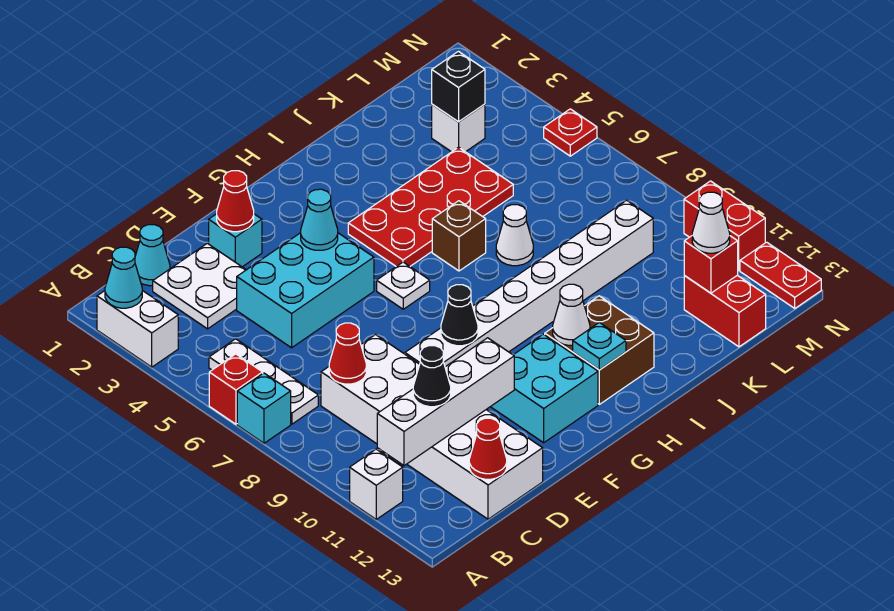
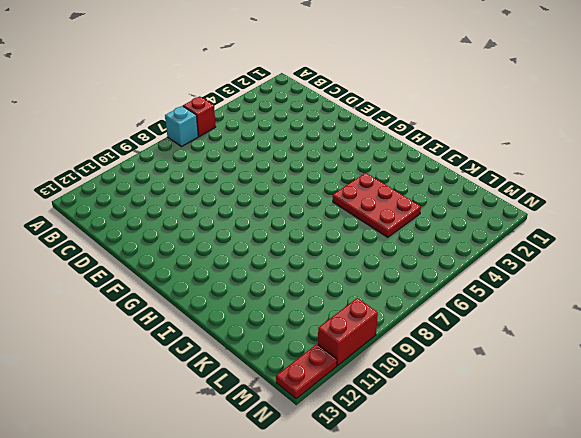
red 2x3 plate [333,173,421,237] -> red 2x4 plate [348,147,513,267]
none -> white 1x2 brick [97,290,178,367]
none -> white 1x1 brick [350,449,403,519]
none -> white 1x3 plate [209,339,318,424]
none -> cyan 1x1 cone [135,225,170,286]

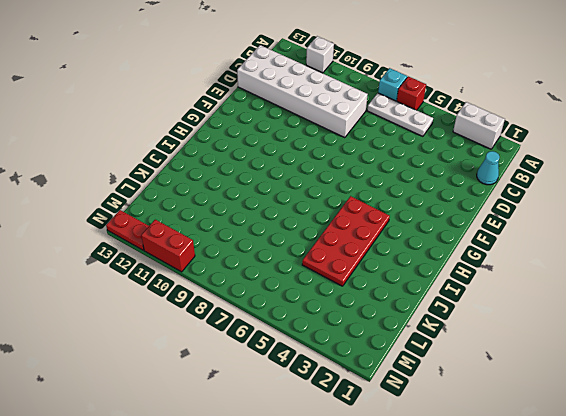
none -> white 2x2 plate [153,243,246,329]
none -> cyan 2x3 brick [237,233,374,348]
none -> cyan 1x1 brick [209,214,262,267]
none -> white 1x8 brick [405,200,653,367]

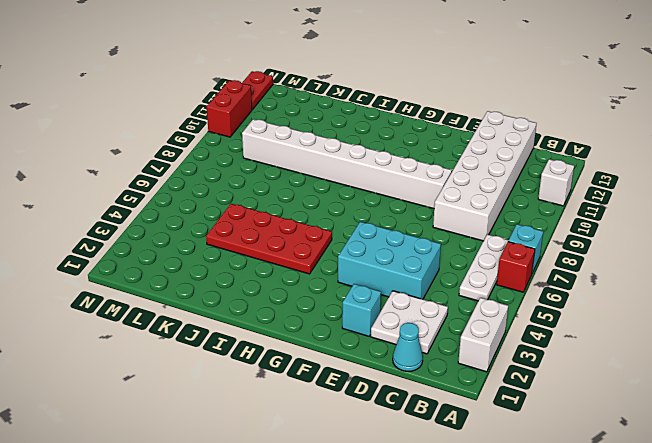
none -> cyan 2x2 brick [491,334,598,443]
none -> white 1x1 plate [377,262,430,309]
none -> brown 2x2 brick [545,296,654,404]
none -> brown 1x1 brick [432,201,486,271]

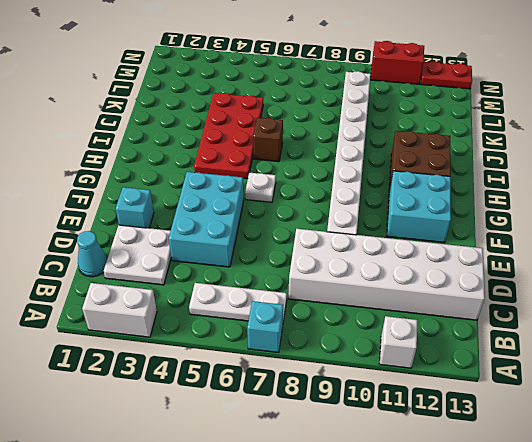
none -> red 1x1 brick [209,354,263,424]
none -> white 1x1 cone [496,205,533,266]
none -> white 1x1 brick [432,104,485,152]
none -> red 1x2 brick [684,275,766,347]

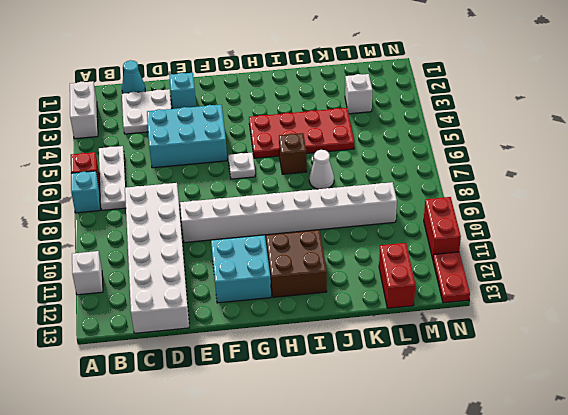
none -> red 1x1 plate [544,109,597,156]
none -> cyan 1x1 cone [105,247,142,308]
none -> white 1x4 brick [377,338,514,466]
none -> red 1x1 cone [329,323,366,384]

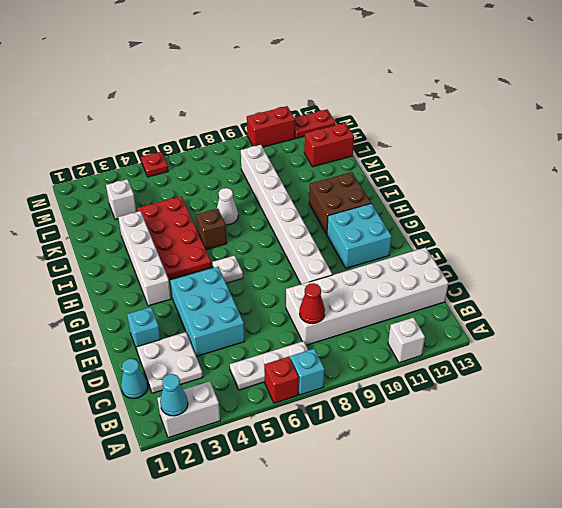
white 1x4 brick [118,211,171,306] -> white 1x4 brick moved to [377,338,514,466]
none -> red 1x1 cone [469,418,507,479]
none -> red 1x1 cone [217,171,254,232]
none -> cyan 1x1 cone [301,189,338,250]
none -> black 1x1 cone [441,285,478,346]

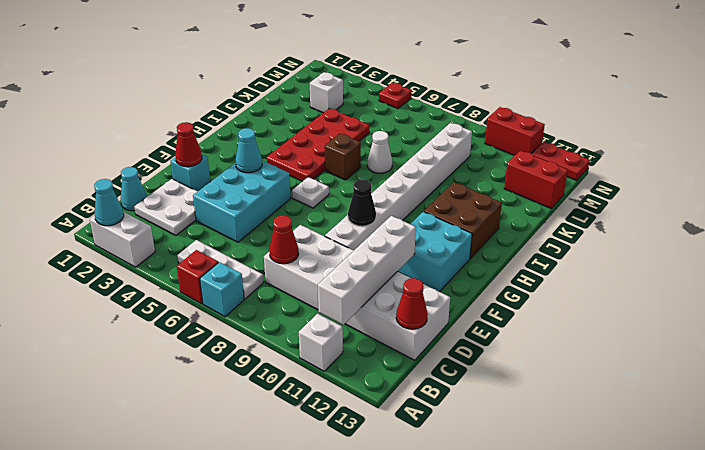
none -> white 1x1 cone [553,284,590,345]
none -> cyan 1x1 plate [573,323,626,370]
none -> black 1x1 brick [432,51,485,122]
none -> red 1x1 brick [684,236,738,293]

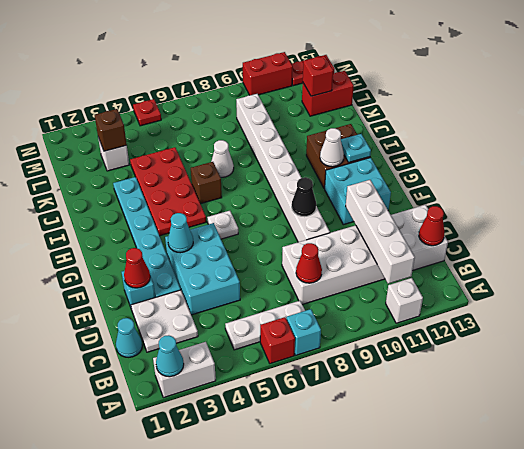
cyan 1x6 plate [113,177,181,297] -> none
brown 1x1 brick [95,109,127,151] -> black 1x1 brick [432,51,485,122]
none -> black 1x1 cone [413,346,451,407]
none -> white 1x1 cone [692,192,730,253]

